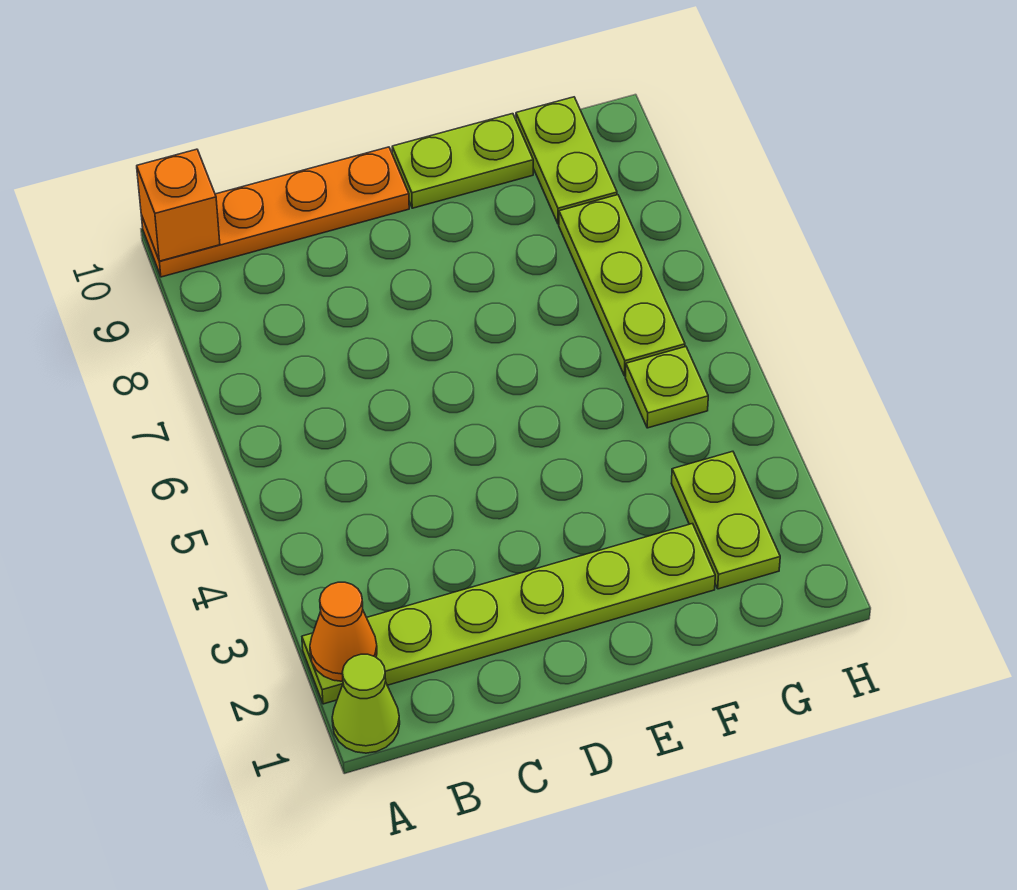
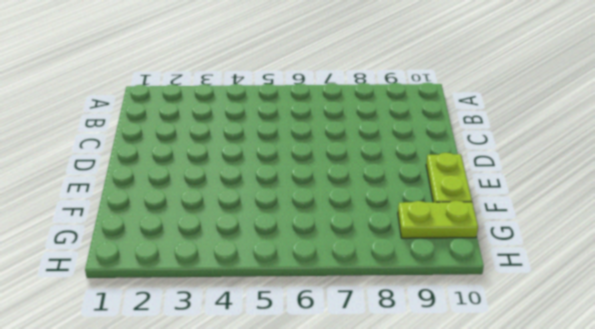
none -> lime 1x1 cone [332,654,400,753]
none -> lime 1x6 plate [302,524,715,704]

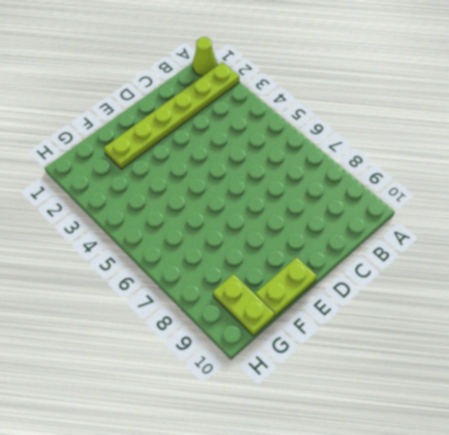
none -> orange 1x4 plate [141,147,409,277]
none -> lime 1x2 plate [671,451,780,589]

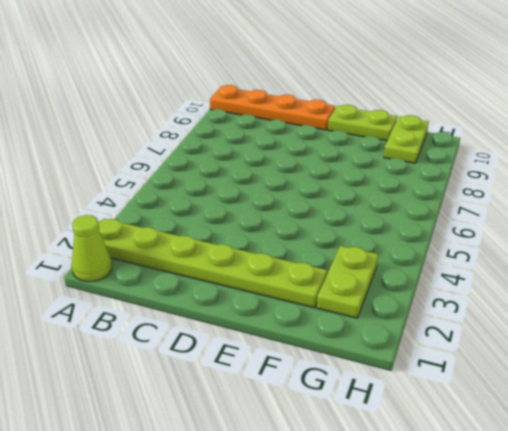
none -> lime 1x1 plate [625,347,708,428]
none -> lime 1x3 plate [559,195,685,376]

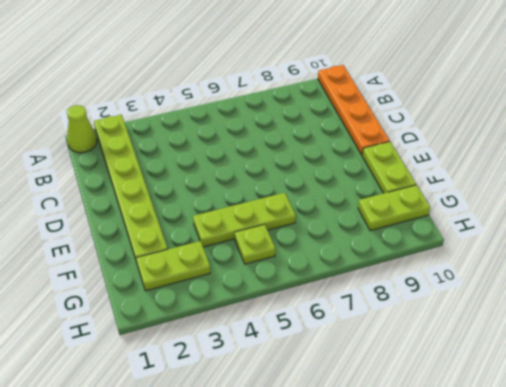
lime 1x3 plate [193,193,296,247] -> lime 1x3 plate moved to [559,195,685,376]
none -> orange 1x1 cone [310,582,377,681]
none -> orange 1x1 brick [137,149,220,261]

